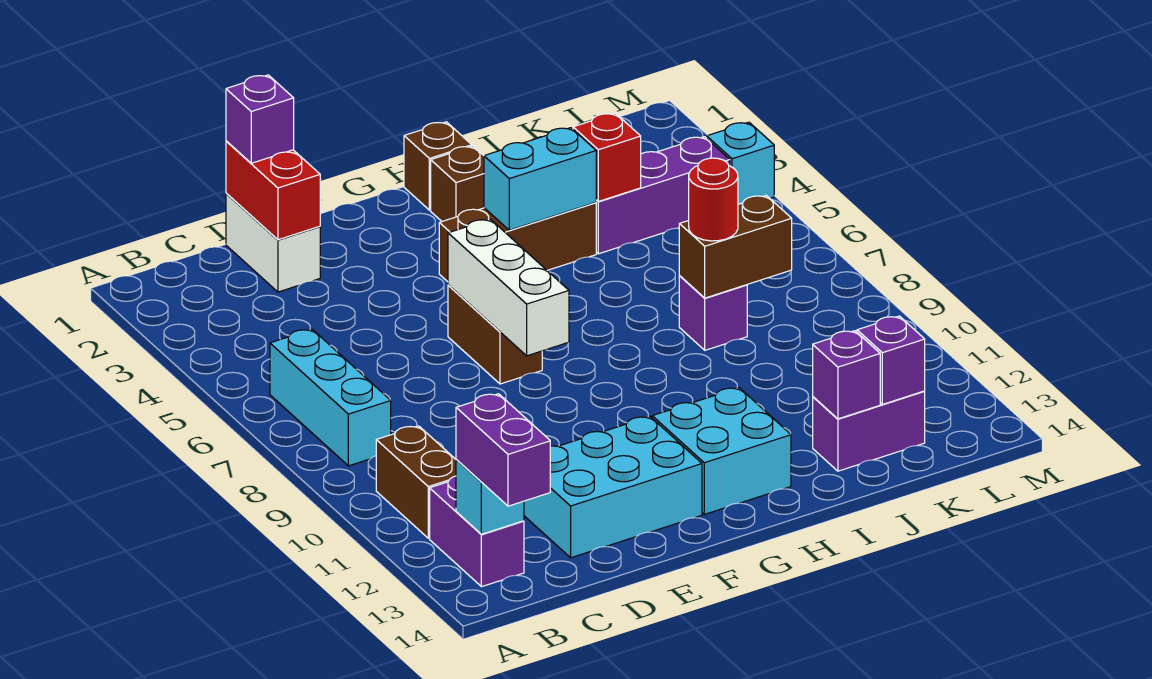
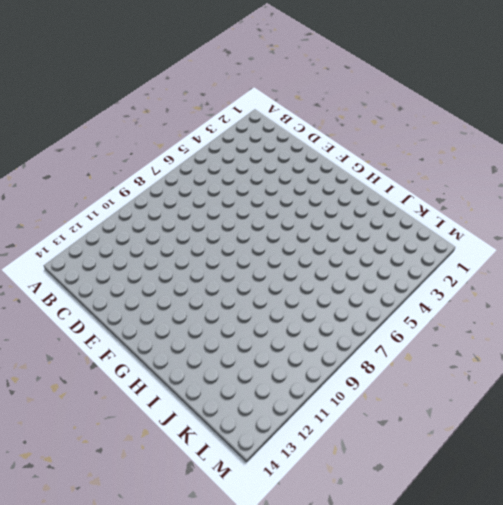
none -> cyan 1x3 brick [270,329,391,466]
none -> brown 1x2 brick [376,426,456,538]
none -> purple 1x2 brick [430,476,524,587]

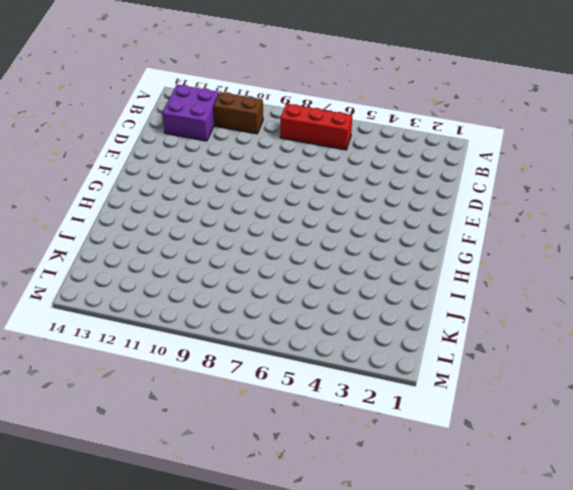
red 1x3 brick [280,104,352,150] -> cyan 1x3 brick [270,329,391,466]
purple 2x2 brick [162,85,219,141] -> purple 1x2 brick [430,476,524,587]
none -> white 1x2 brick [226,193,320,292]
none -> cyan 2x3 brick [524,417,702,558]
none -> brown 1x2 brick [448,285,542,384]

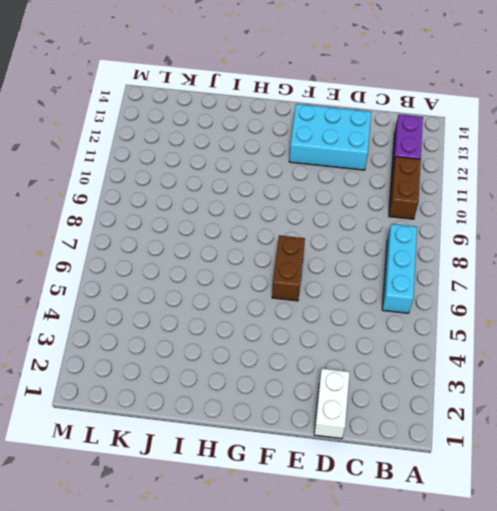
none -> brown 1x3 brick [439,203,596,282]
none -> cyan 2x2 brick [652,388,791,514]
none -> brown 1x1 brick [404,122,472,210]

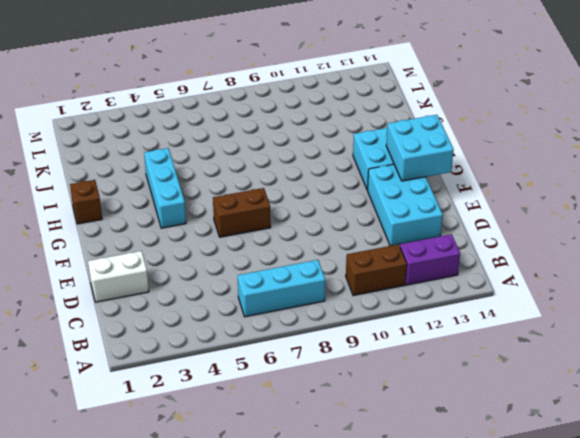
cyan 2x2 brick [386,115,454,181] -> none
cyan 1x3 brick [144,148,186,228] -> brown 1x3 brick [439,203,596,282]
none -> brown 1x1 brick [431,146,484,221]
none -> purple 1x3 brick [596,137,730,254]
none -> purple 1x1 brick [679,276,747,350]

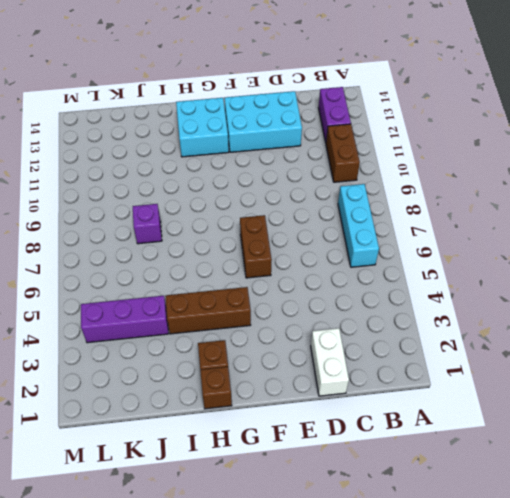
none -> purple 1x2 brick [813,391,925,471]
none -> cyan 1x1 brick [707,122,774,204]
none -> cyan 1x1 brick [456,460,524,534]

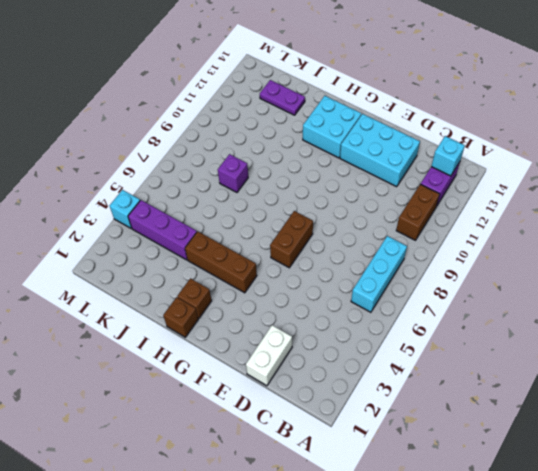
purple 1x2 plate [260,80,305,115] -> purple 1x2 brick [813,391,925,471]
none -> red 1x2 brick [226,141,320,240]
none -> white 1x3 brick [448,219,569,356]
none -> cyan 1x2 brick [484,128,596,230]

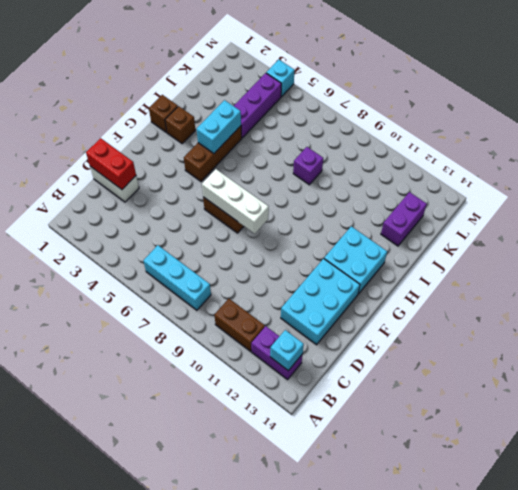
none -> red 1x1 brick [573,113,641,201]
none -> brown 1x2 brick [679,195,792,298]
none -> purple 1x1 brick [813,331,880,419]

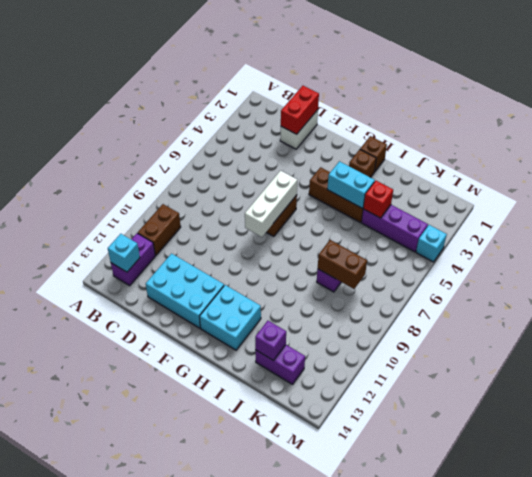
none -> cyan 1x3 brick [270,329,391,466]
none -> purple 1x1 brick [857,316,925,404]
none -> purple 1x2 brick [456,394,550,506]

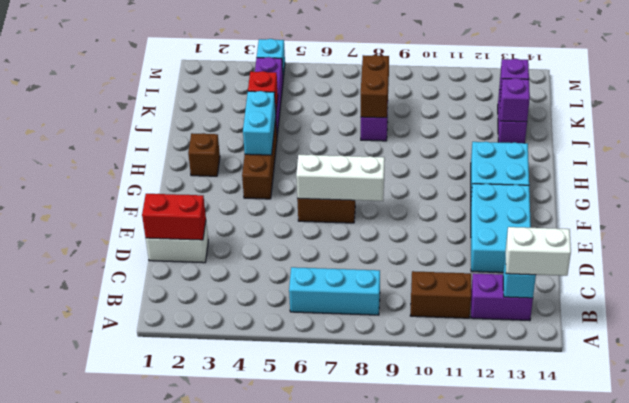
white 1x2 brick [506,227,571,276] -> purple 1x2 brick [456,394,550,506]
none -> brown 1x1 brick [404,122,472,210]
none -> purple 1x1 brick [226,75,294,163]
none -> red 1x1 round brick [689,158,738,241]

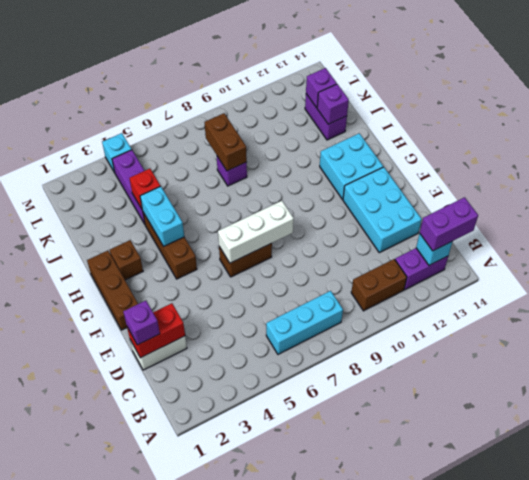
brown 1x3 brick [87,251,138,330] -> brown 1x1 brick [404,122,472,210]
none -> red 1x1 round brick [689,158,738,241]

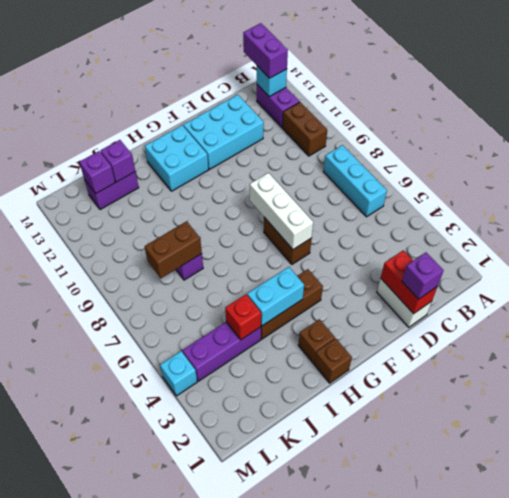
none -> red 1x1 round brick [689,158,738,241]

